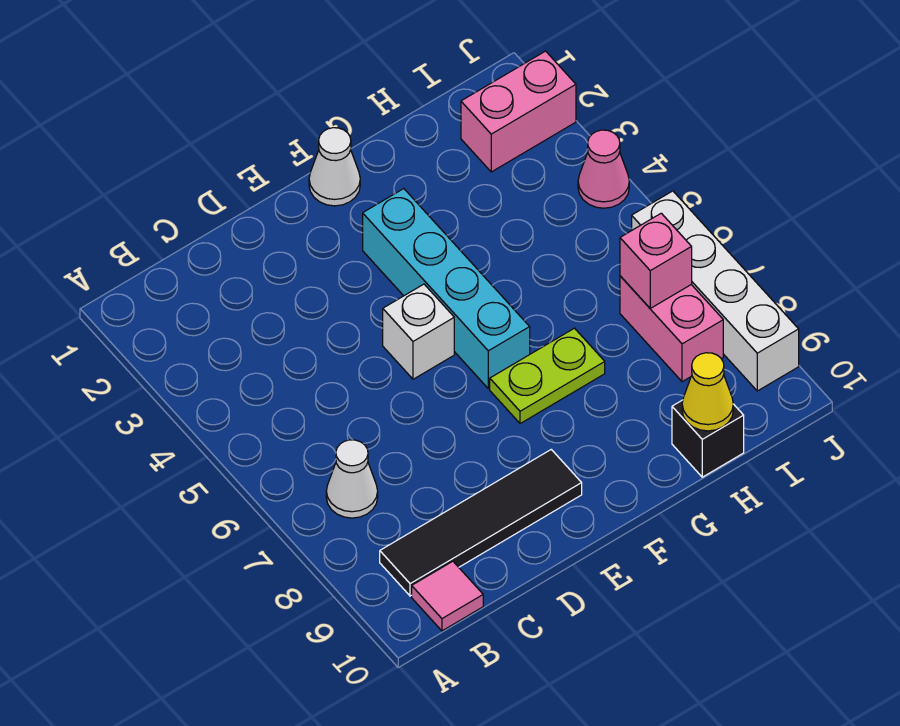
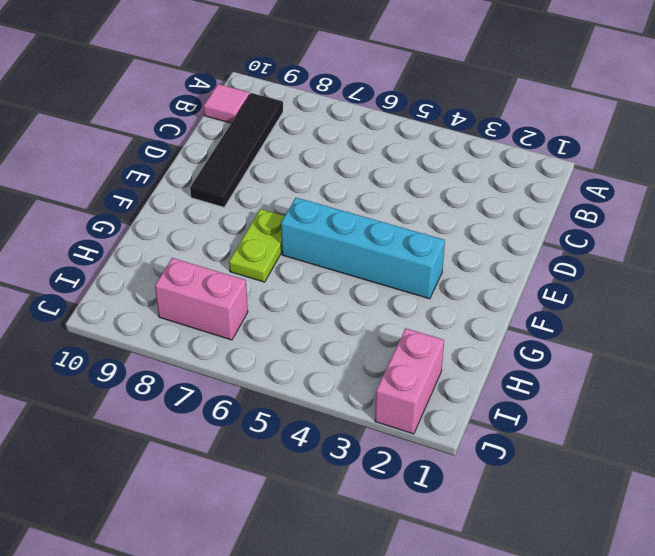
none -> white 1x1 cone [326,440,378,518]
none -> white 1x1 brick [383,284,454,379]
none -> white 1x1 cone [309,128,360,206]

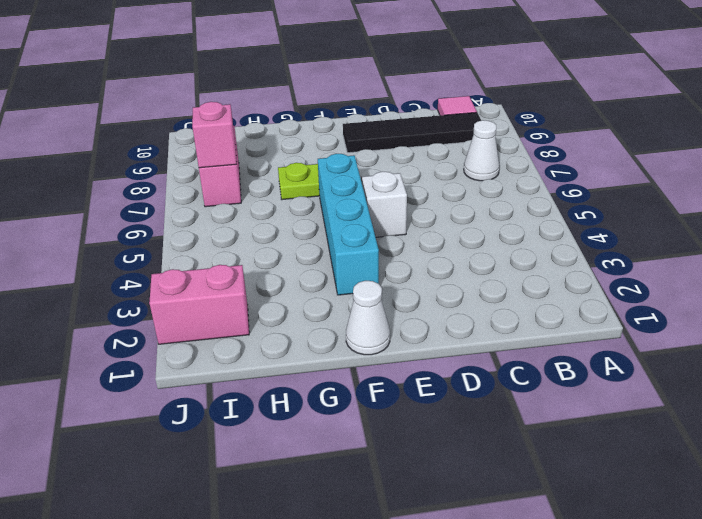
none -> black 1x1 brick [672,400,744,477]
none -> pink 1x1 cone [578,130,629,208]
none -> white 1x4 brick [632,191,799,391]

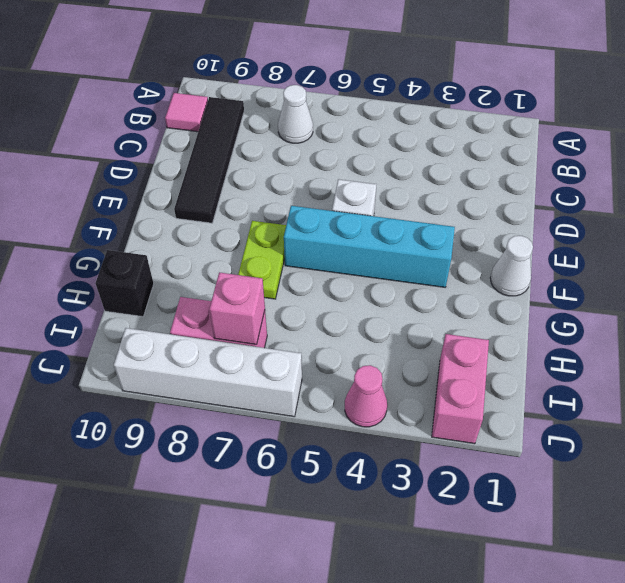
none -> yellow 1x1 cone [682,353,733,431]

